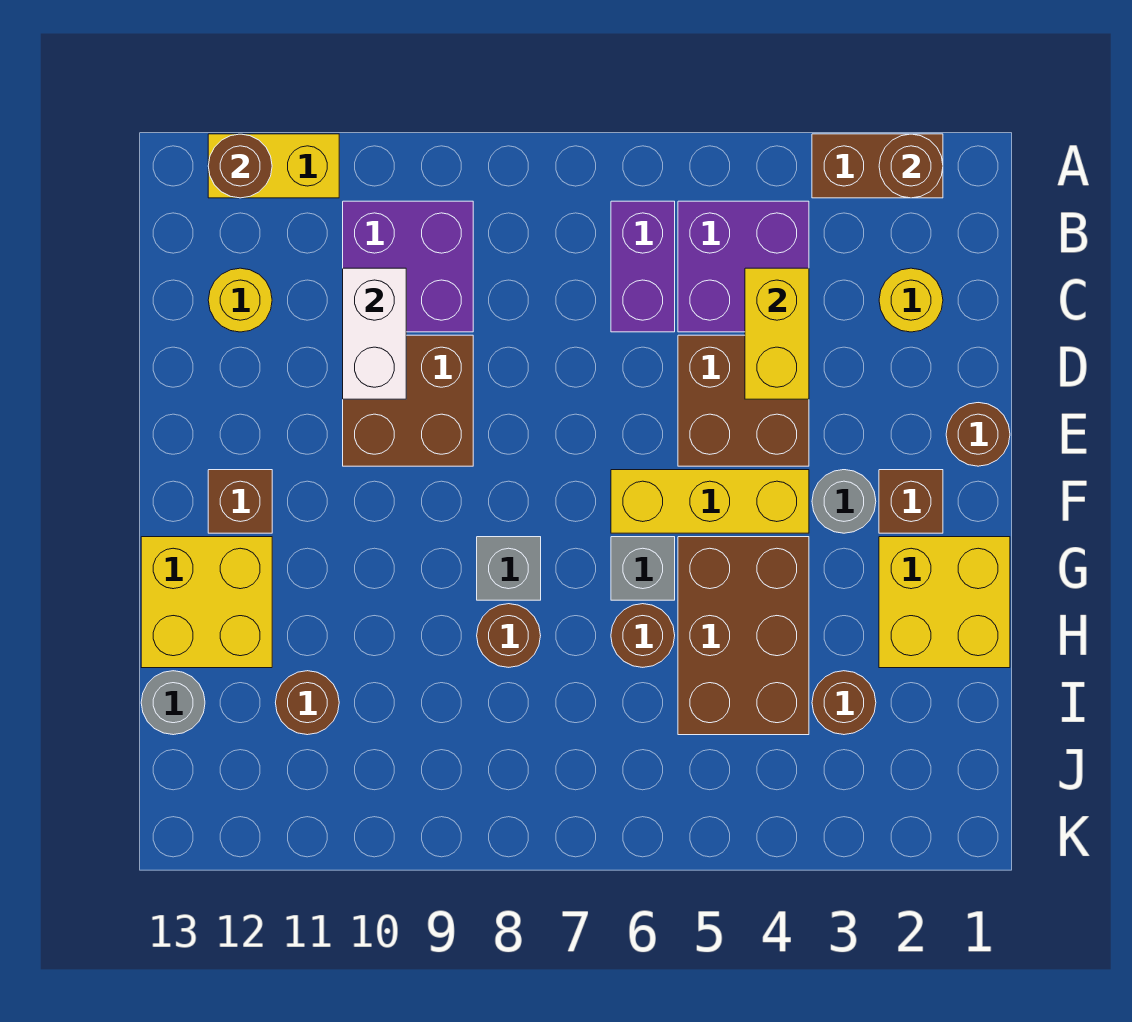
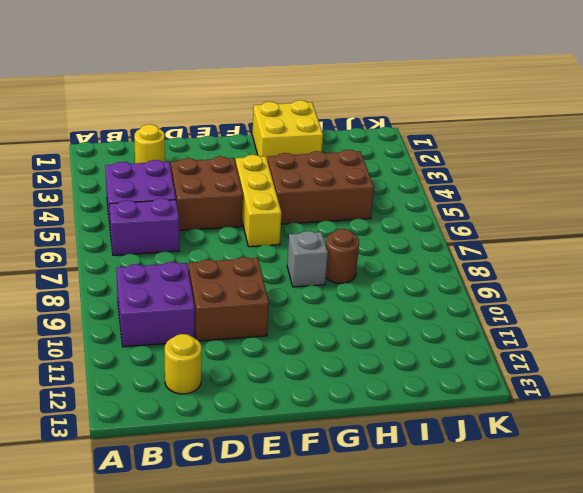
none -> brown 1x2 brick [812,134,943,198]
none -> yellow 1x2 brick [208,134,339,198]
none -> brown 1x1 round brick [946,403,1010,466]

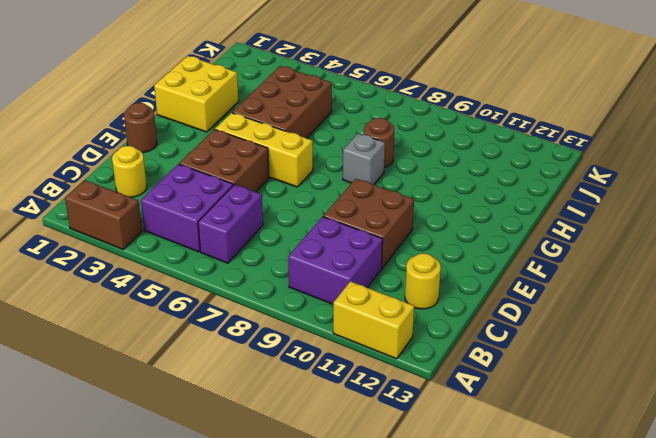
none -> brown 1x1 brick [879,470,943,533]
none -> grey 1x1 round brick [812,470,876,533]
none -> brown 1x1 brick [208,470,272,533]

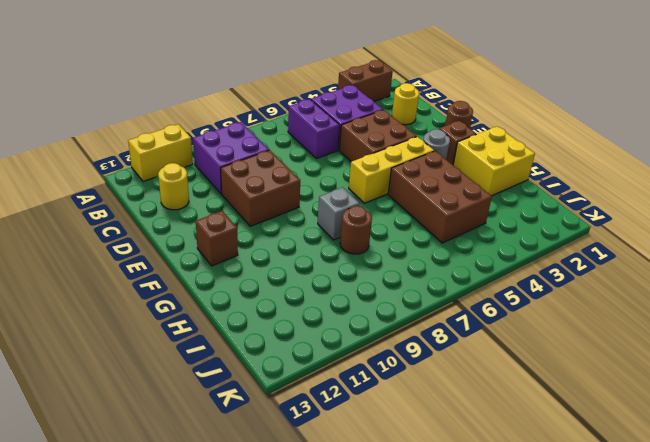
none -> grey 1x1 brick [611,537,675,600]
none -> yellow 2x2 brick [141,537,272,668]
none -> brown 1x1 round brick [611,604,675,667]

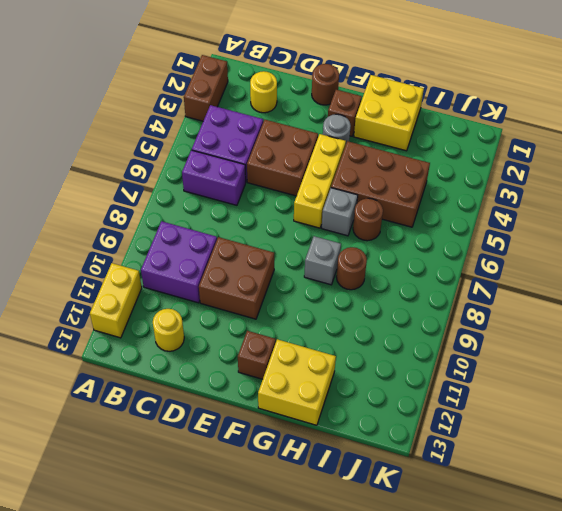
none -> brown 1x1 round brick [812,671,876,735]
none -> brown 1x1 round brick [275,671,339,735]
none -> grey 1x1 round brick [141,671,205,735]

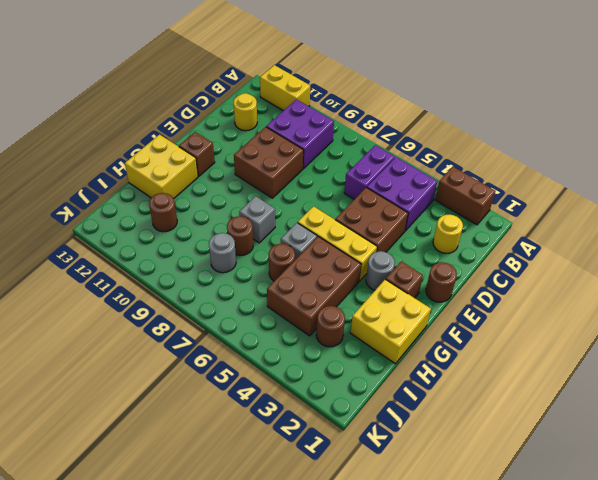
grey 1x1 round brick [209,233,236,273] -> grey 1x1 round brick moved to [141,671,205,735]
none -> brown 1x1 round brick [879,134,943,198]
none -> brown 1x1 round brick [208,134,272,198]
none -> yellow 1x2 brick [745,268,809,399]

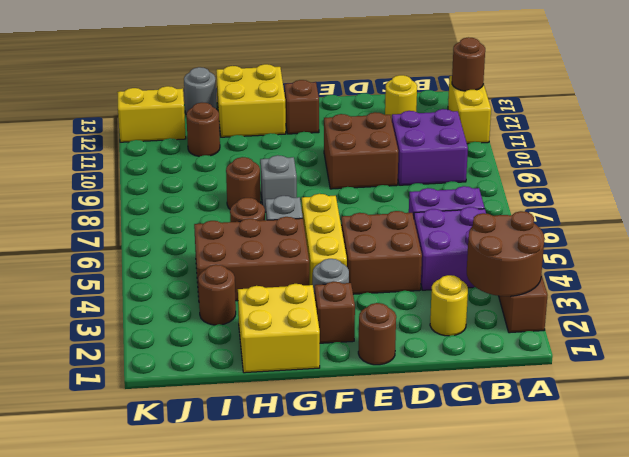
brown 2x2 round brick [467,211,544,296] -> brown 1x1 round brick [879,134,943,198]
yellow 1x2 brick [117,86,186,142] -> yellow 1x2 brick moved to [745,268,809,399]
none -> white 1x2 brick [343,268,406,399]

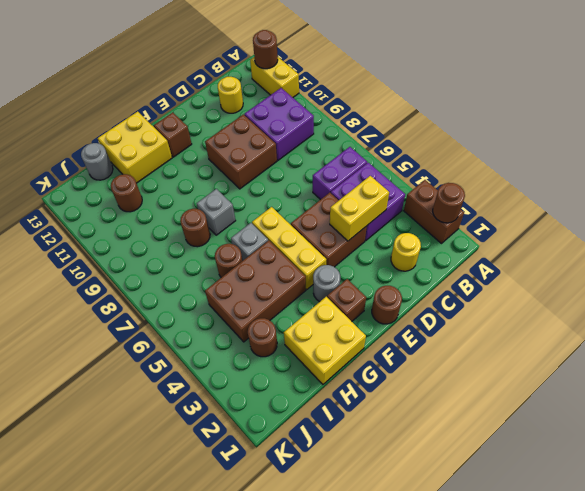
none -> white 1x2 brick [343,268,406,399]

